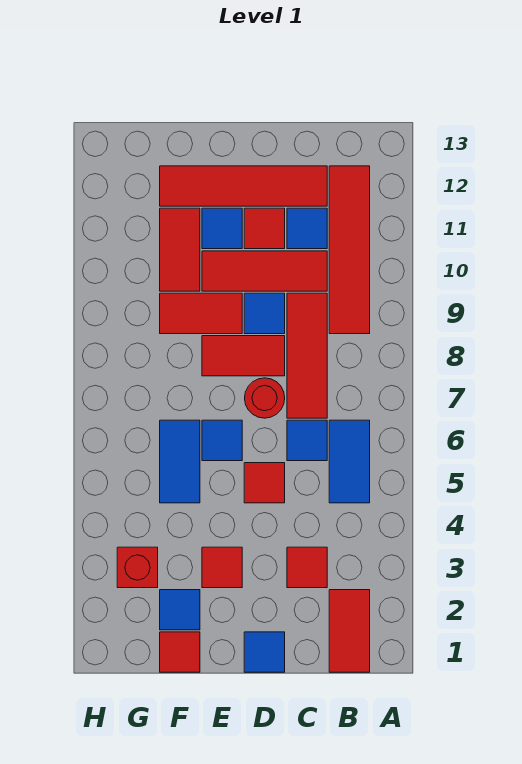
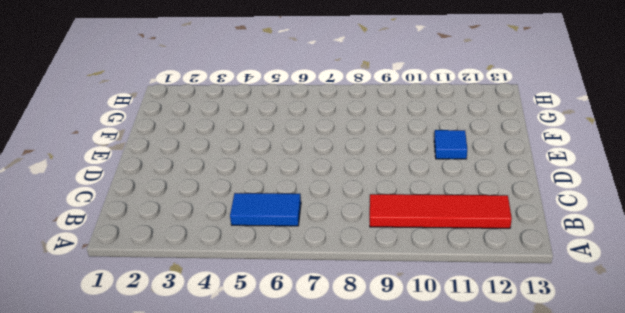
none -> red 1x2 tile [329,590,370,672]
none -> red 1x1 tile [287,547,327,588]
none -> blue 1x1 tile [287,420,327,461]

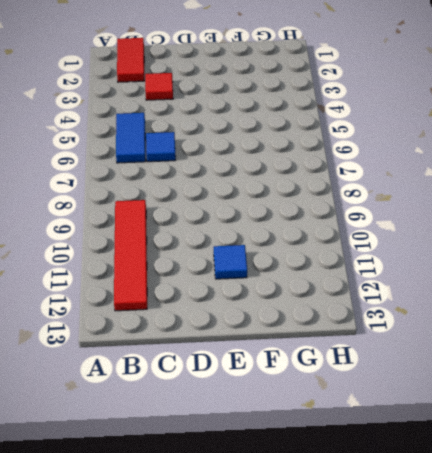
none -> red 1x3 tile [287,293,327,418]
none -> red 1x3 tile [202,251,327,291]
none -> blue 1x1 tile [287,208,327,249]

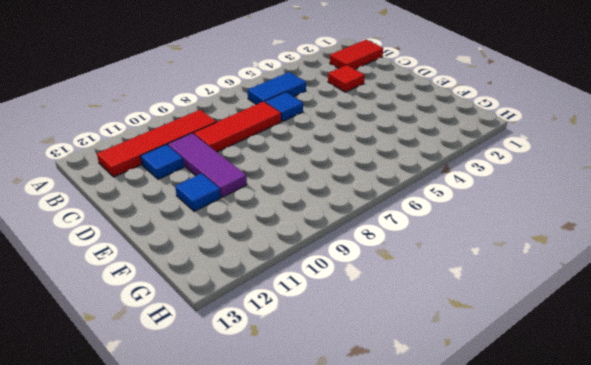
purple 1x3 tile [168,133,247,197] -> red 1x3 tile [202,251,327,291]
none -> red 1x4 tile [160,166,327,206]
none -> blue 1x1 tile [244,632,285,672]
none -> red 1x1 tile [244,463,285,503]

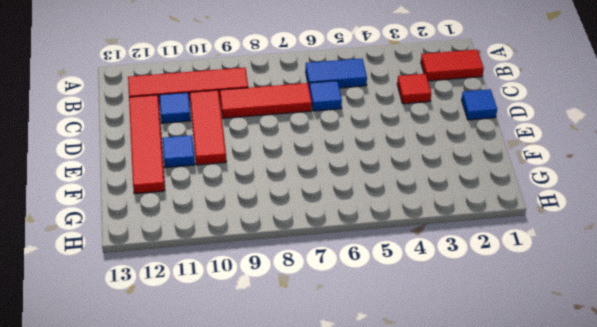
none -> red 1x1 tile [244,463,285,503]
none -> red 1x1 round brick [245,378,285,418]
none -> red 1x2 tile [202,336,285,376]

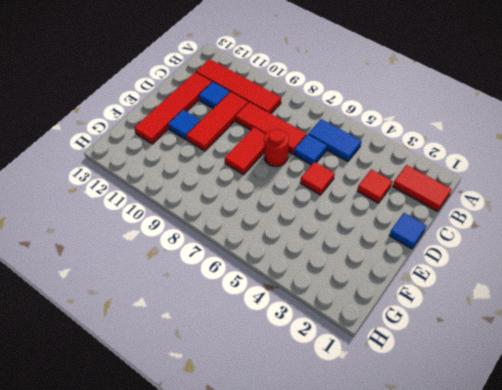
none -> blue 1x1 tile [244,293,285,334]
none -> red 1x1 tile [244,208,285,249]
none -> red 1x1 tile [202,547,242,588]

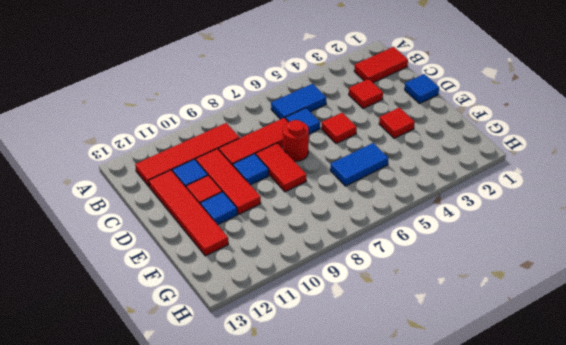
none -> blue 1x1 tile [202,420,242,461]
none -> red 1x2 tile [160,293,242,334]
none -> red 1x1 tile [160,632,200,672]

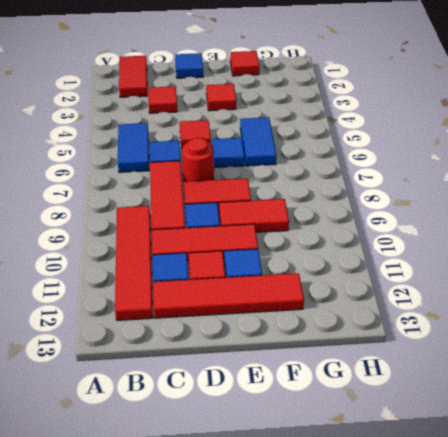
none -> blue 1x1 tile [160,590,200,630]
none -> red 1x2 tile [160,208,200,291]
none -> red 1x1 brick [117,547,158,588]

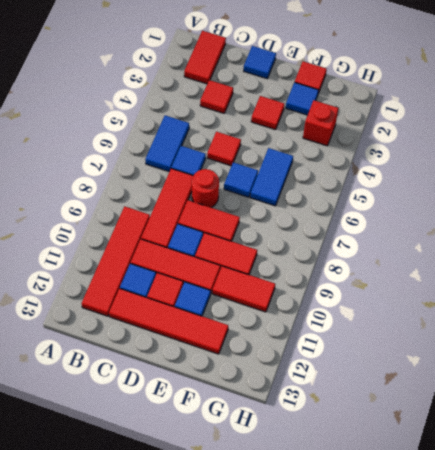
red 1x2 tile [212,266,275,312] -> red 1x2 tile turned to [160,208,200,291]

